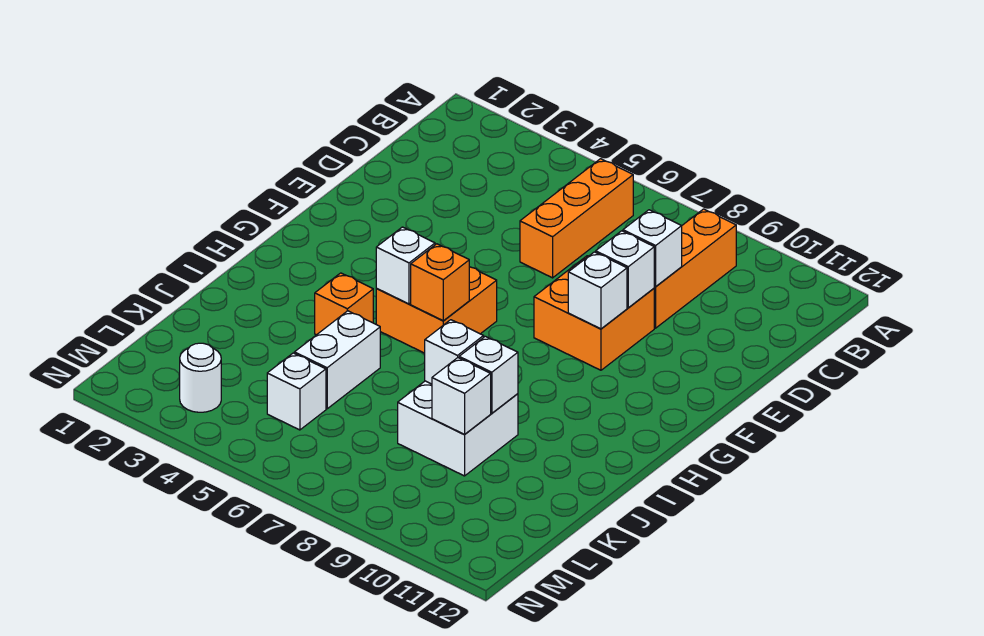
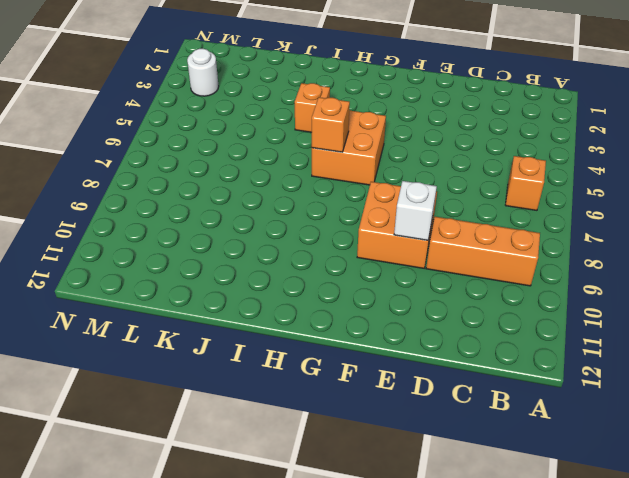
orange 1x1 brick [506,156,546,210] -> orange 1x3 brick [520,159,633,278]
none -> white 1x2 brick [294,311,380,409]
none -> white 2x2 brick [398,381,518,476]
none -> white 1x1 brick [267,353,326,430]

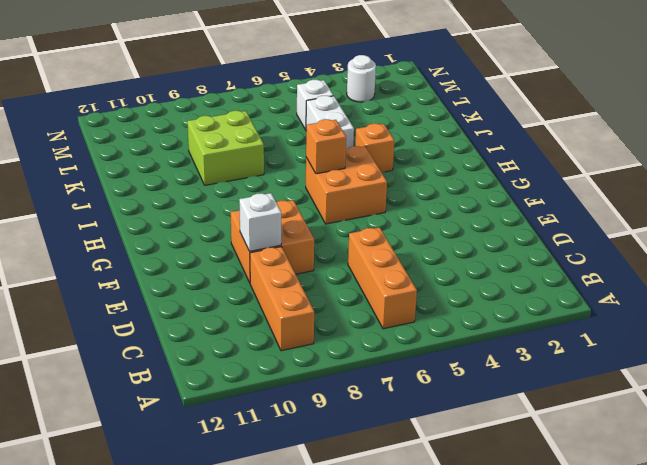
lime 2x2 brick [187,111,264,185] -> white 2x2 brick [398,381,518,476]
none -> white 1x1 brick [623,210,682,287]
none -> white 1x1 brick [568,252,627,329]
none -> white 1x1 brick [376,227,435,304]

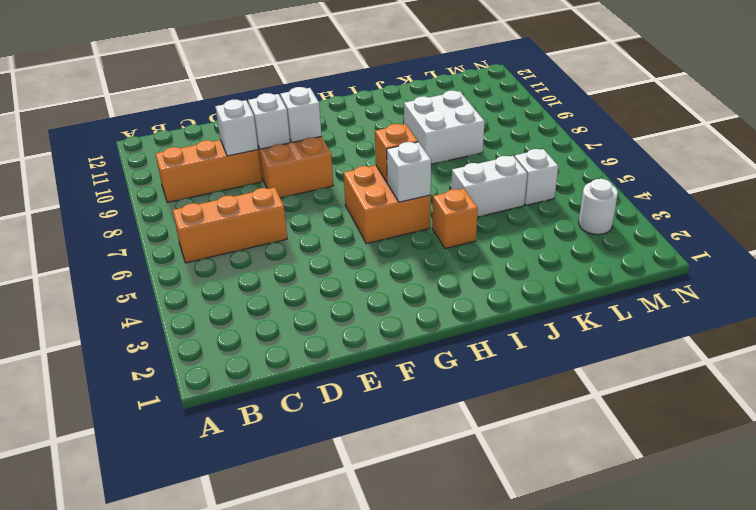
none -> white 1x1 brick [425,320,484,384]
none -> white 1x1 brick [459,336,518,413]
none -> white 1x1 brick [432,358,491,435]

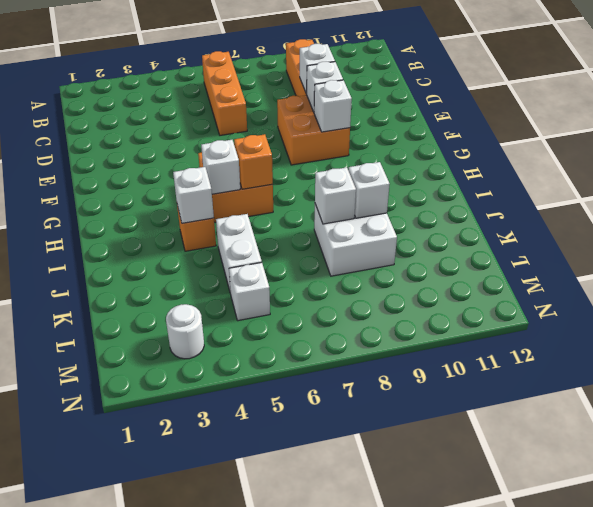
white 1x1 brick [173,167,214,223] -> white 1x1 brick moved to [432,358,491,435]

